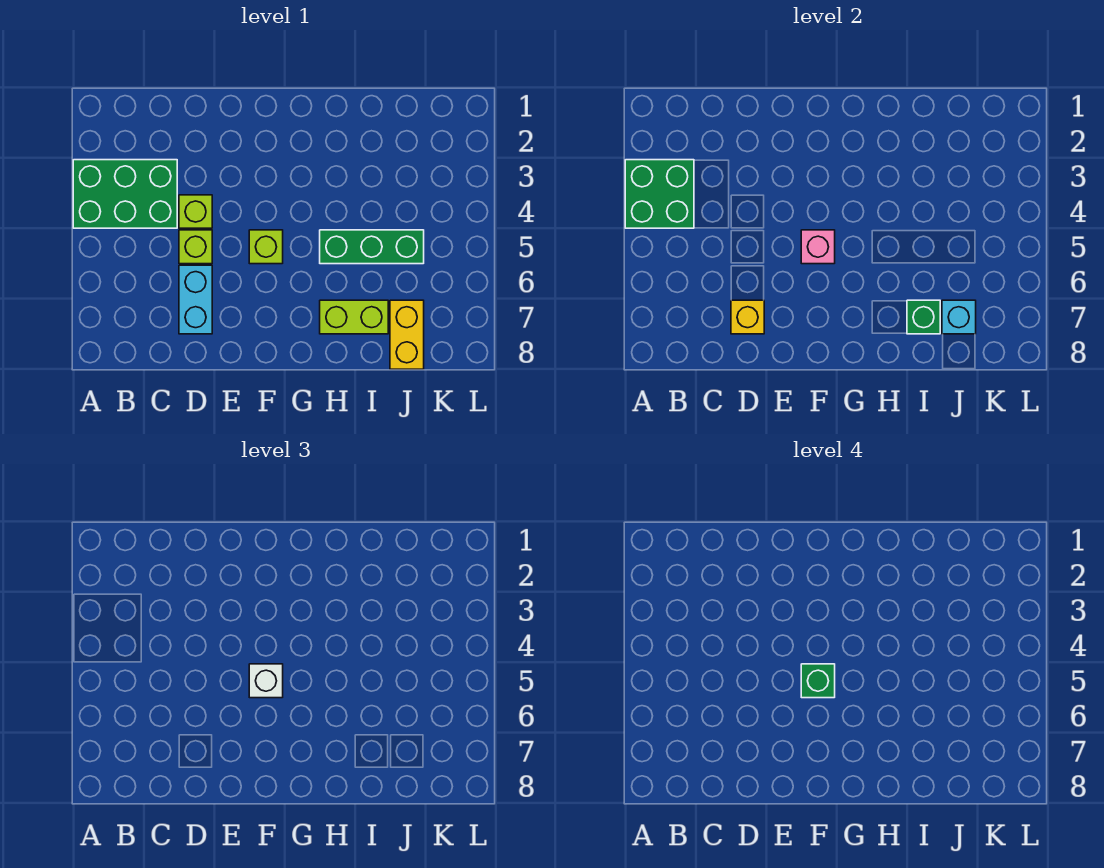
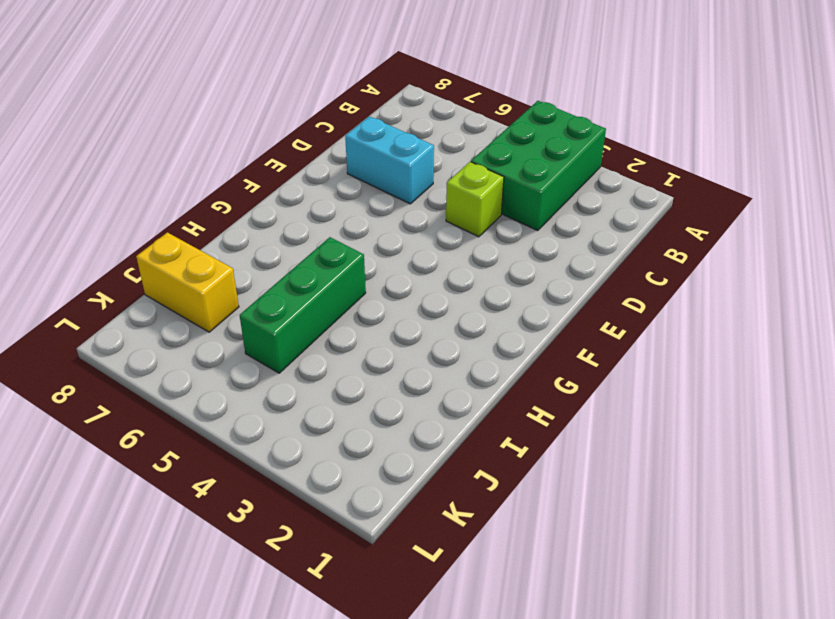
none -> lime 1x1 brick [179,230,212,264]
none -> lime 1x1 brick [249,230,283,264]
none -> lime 1x2 brick [320,300,388,334]

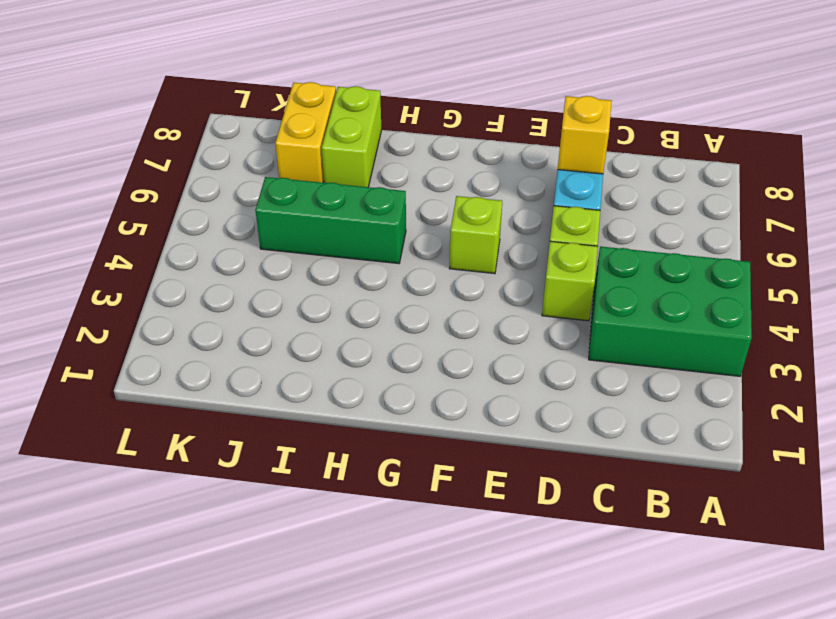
lime 1x2 brick [322,86,381,187] -> lime 1x2 brick turned to [320,300,388,334]
none -> green 2x2 brick [625,160,694,228]
none -> pink 1x1 brick [801,230,835,264]
none -> green 1x1 brick [907,300,940,334]

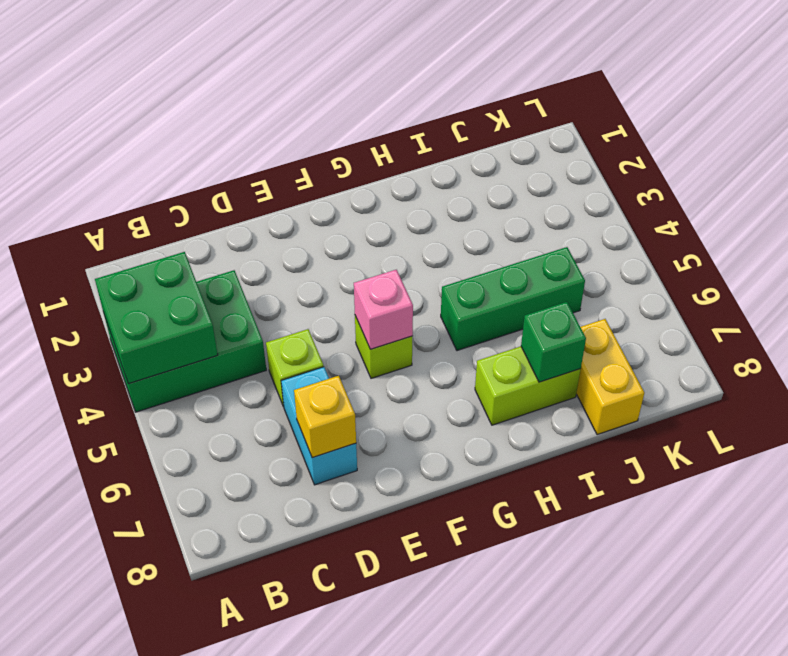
none -> lime 1x1 brick [179,195,212,228]
none -> cyan 1x1 brick [942,300,976,334]
none -> white 1x1 brick [249,664,283,698]

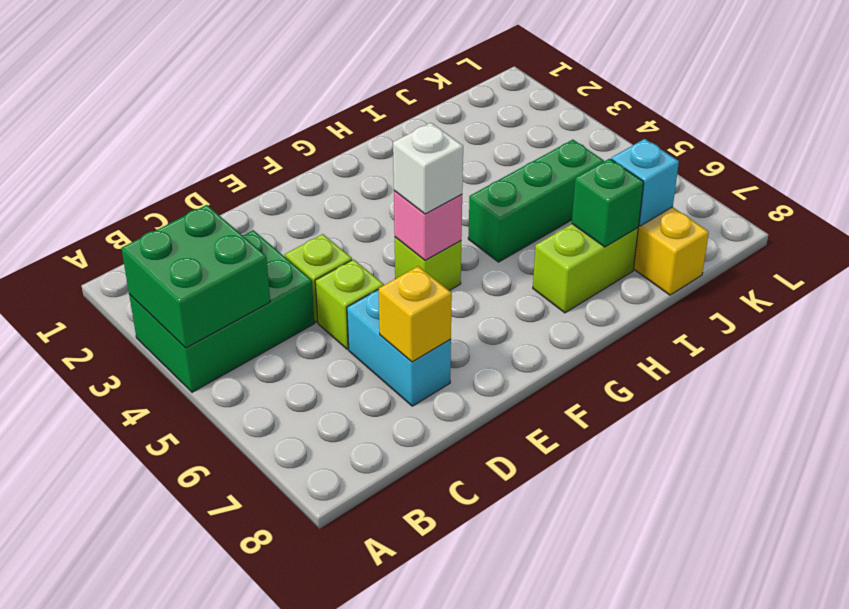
none -> green 1x1 brick [801,664,835,698]

